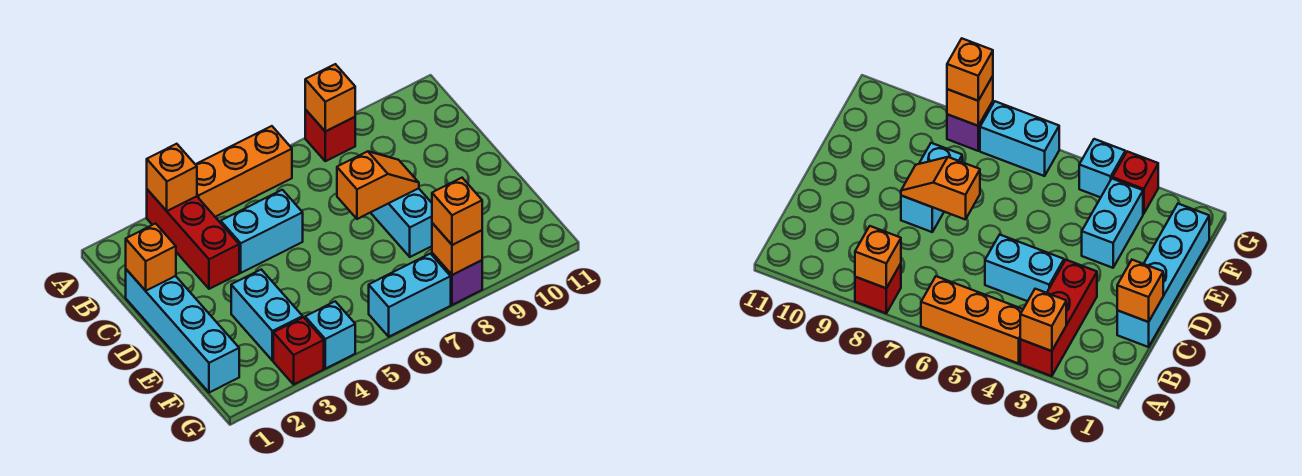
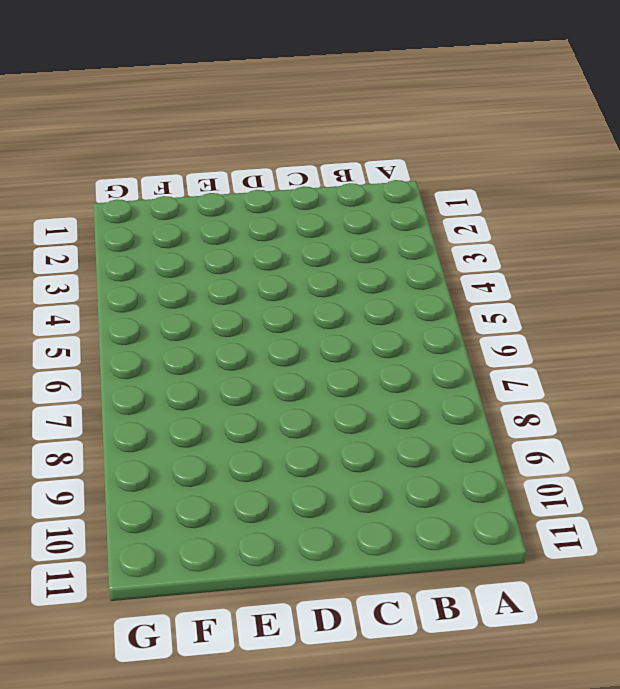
none -> red 1x3 brick [147,189,239,289]
none -> orange 1x3 brick [195,126,292,217]
none -> red 1x1 brick [305,109,355,161]

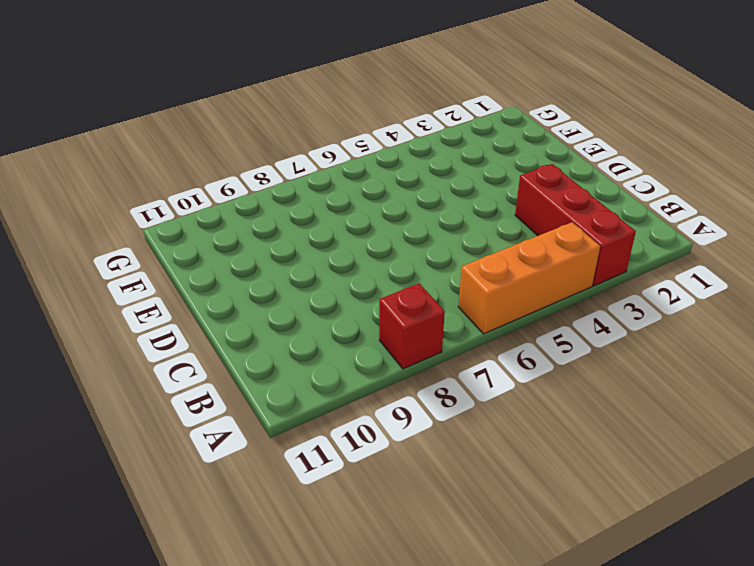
none -> cyan 1x4 brick [126,269,239,393]
none -> cyan 1x2 brick [221,190,303,273]
none -> cyan 1x2 brick [371,188,432,257]

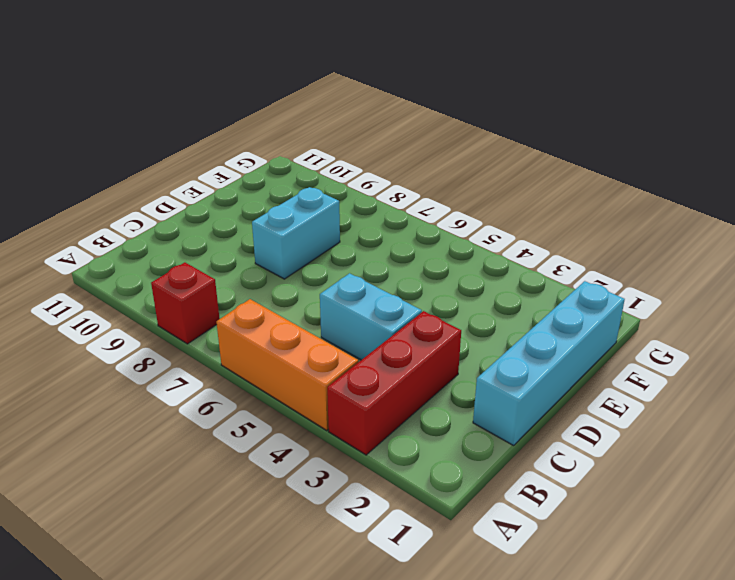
none -> cyan 1x2 brick [231,269,303,361]
none -> red 1x1 brick [273,317,324,384]
none -> cyan 1x1 brick [305,301,355,369]

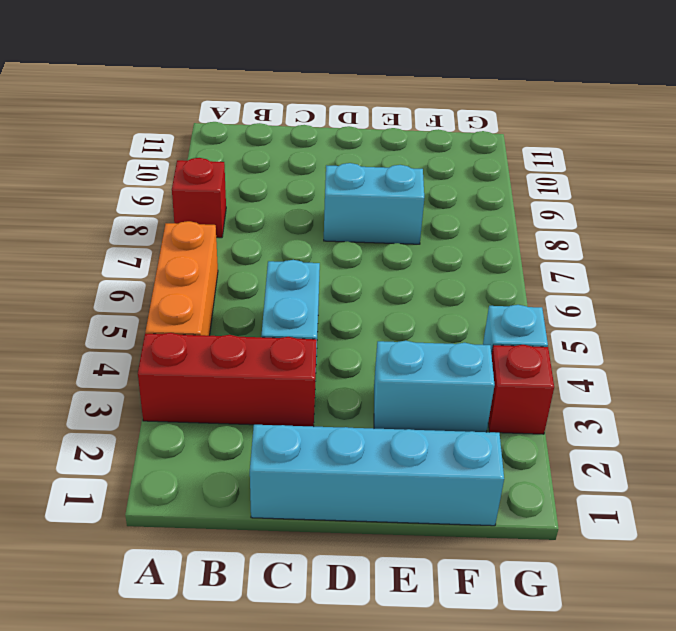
none -> cyan 1x2 brick [369,254,451,337]
none -> purple 1x1 brick [432,253,482,305]
none -> orange 1x1 brick [147,144,197,211]

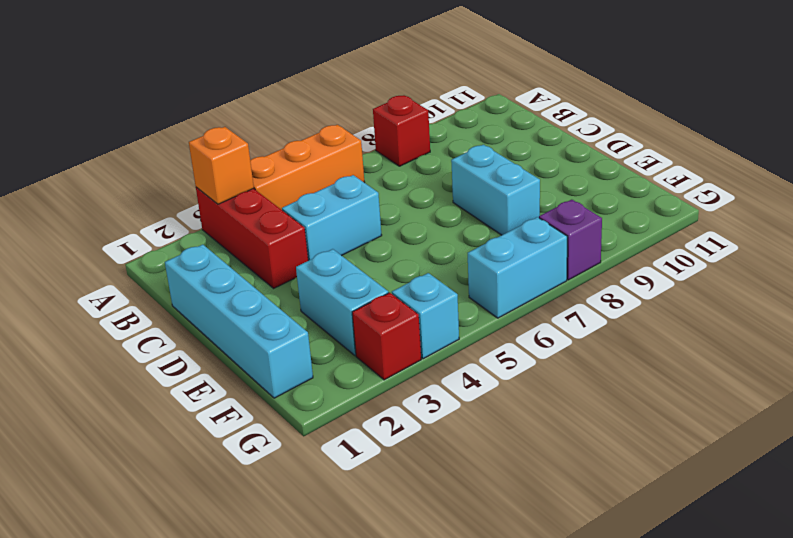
none -> orange 1x1 brick [305,64,355,131]
none -> orange 1x1 brick [126,223,176,291]
none -> orange 1x2 slope [337,151,419,219]

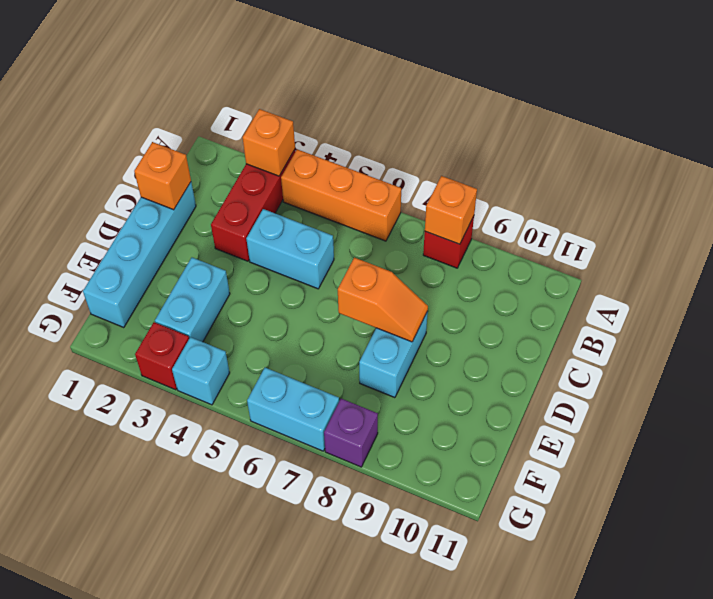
none -> orange 1x1 brick [432,223,482,275]
none -> orange 1x1 brick [432,178,482,245]

